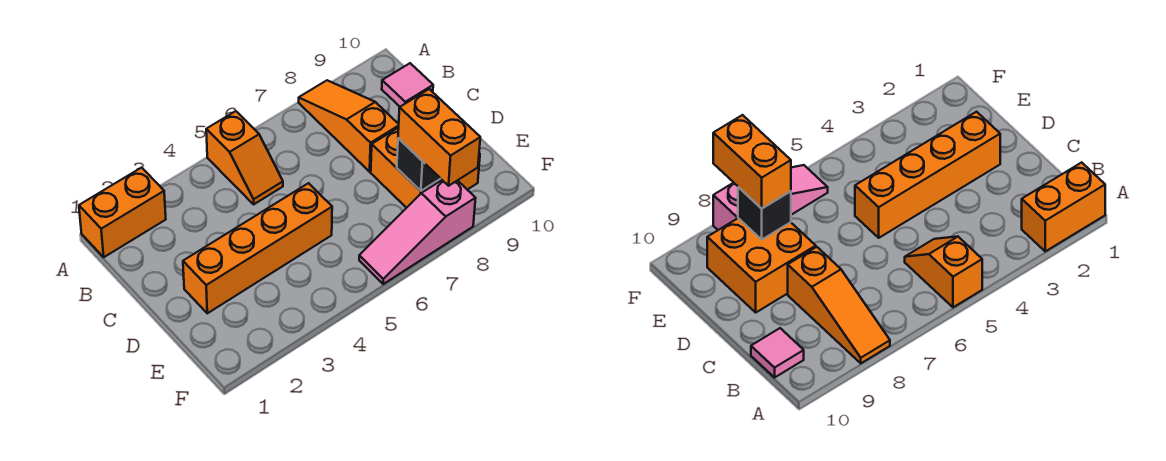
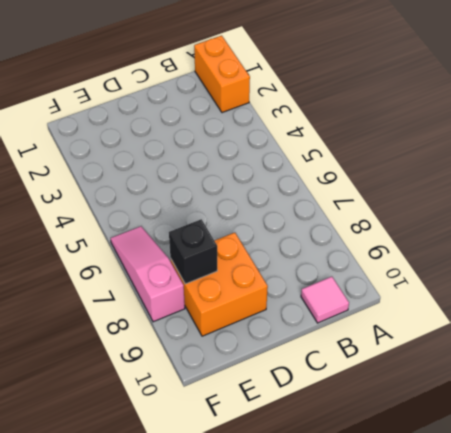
none -> orange 1x2 slope [206,111,283,204]
none -> orange 1x3 slope [299,80,399,172]

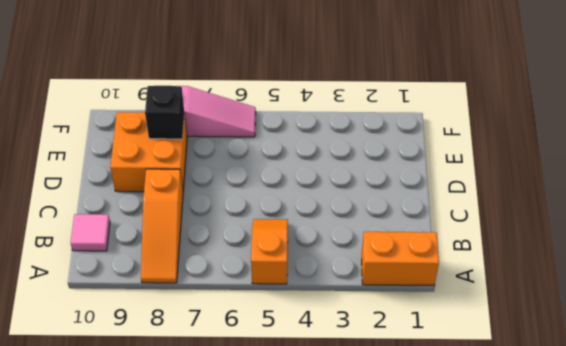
none -> orange 1x4 brick [183,183,332,313]
none -> orange 1x2 brick [398,89,480,186]

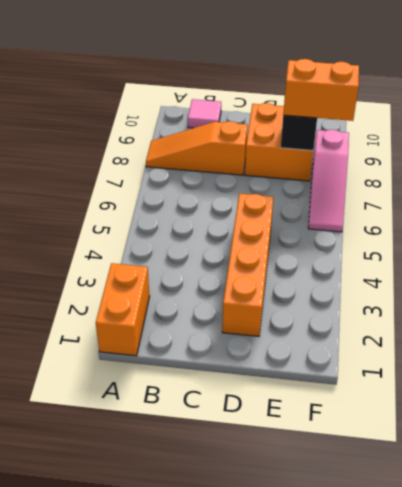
none -> orange 1x2 slope [206,111,283,204]

